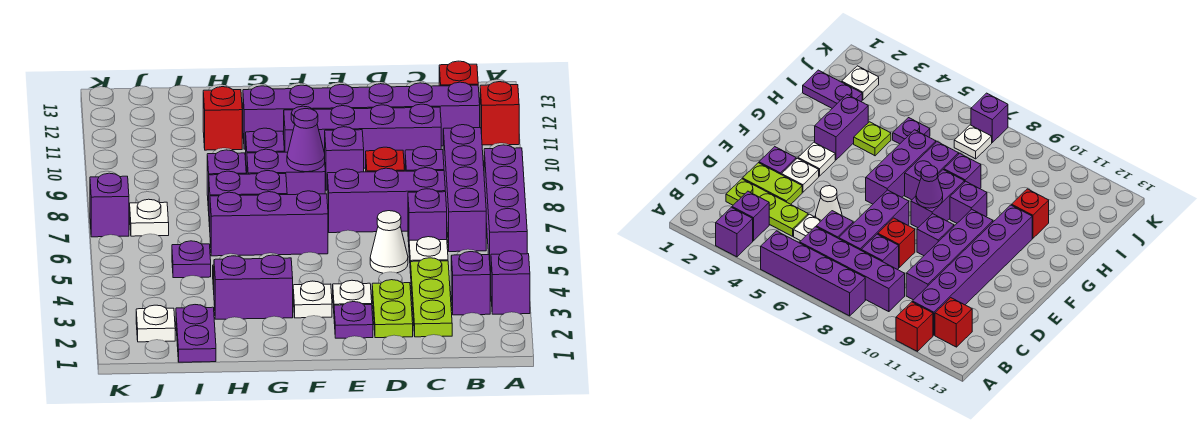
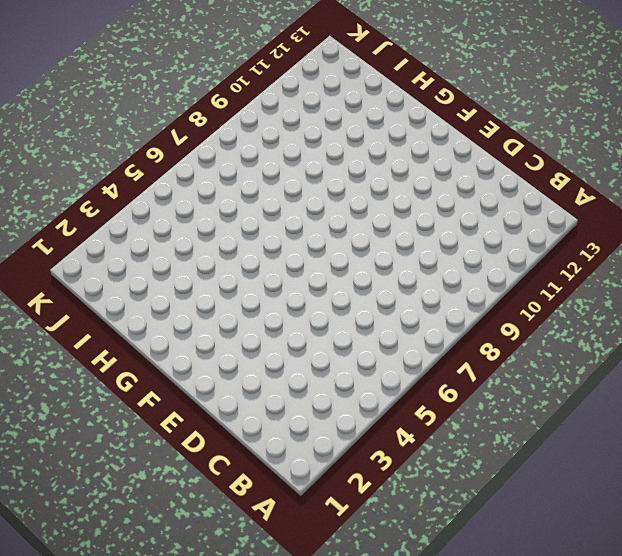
none -> purple 1x1 brick [491,251,530,314]
none -> purple 1x4 brick [484,145,527,272]
none -> red 1x1 brick [480,82,519,145]
none -> purple 1x1 brick [451,252,490,315]

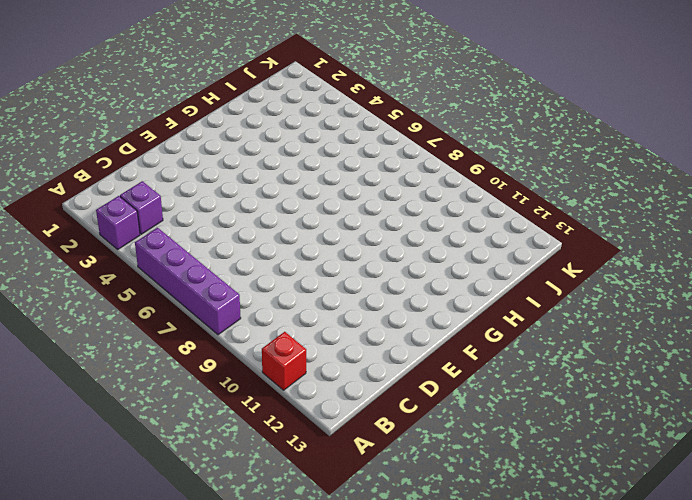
none -> purple 1x4 brick [443,125,486,252]
none -> purple 1x6 brick [243,82,480,149]
none -> red 1x1 brick [439,61,478,86]
none -> lime 1x3 plate [411,258,452,337]

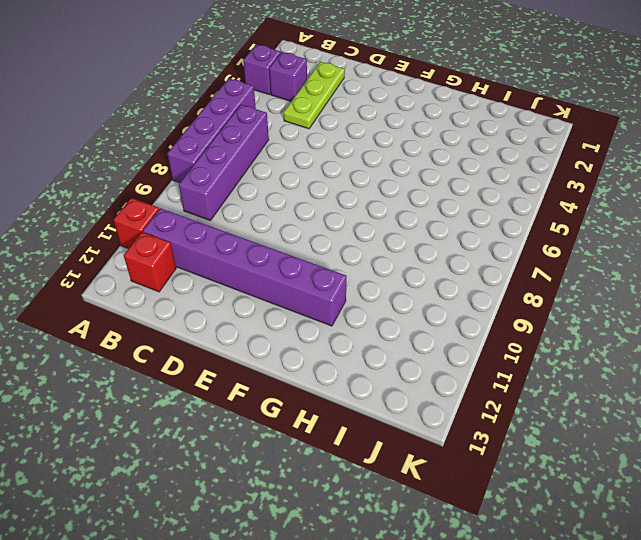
none -> white 1x1 plate [409,237,448,273]
none -> purple 1x1 brick [408,189,447,242]
none -> purple 1x3 brick [327,168,445,233]
none -> purple 1x1 brick [405,146,444,171]

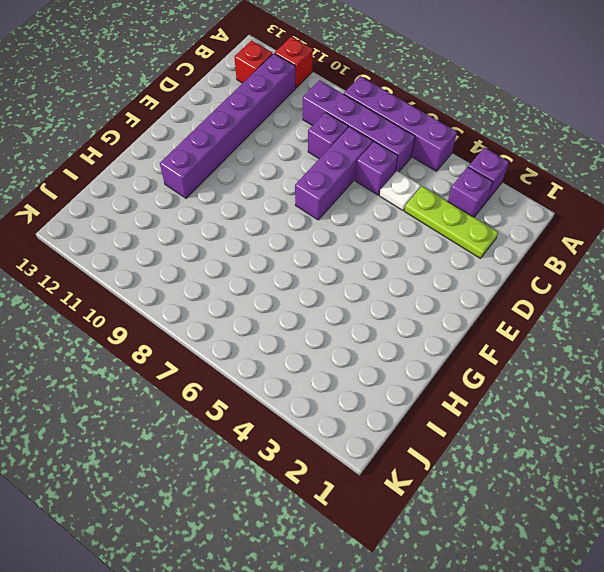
none -> purple 1x4 brick [284,104,441,168]
none -> lime 1x2 plate [372,280,413,338]
none -> white 1x1 cone [370,211,408,273]
none -> red 1x1 brick [366,147,405,172]

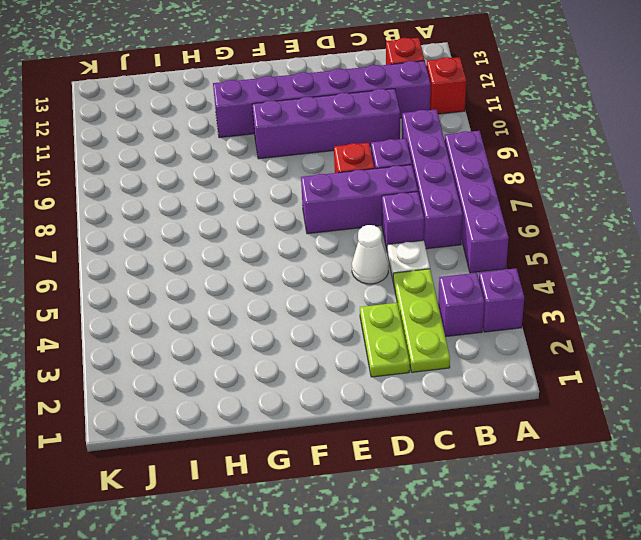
none -> purple 1x1 plate [334,302,373,338]
none -> white 1x1 plate [333,280,372,308]
none -> purple 1x1 brick [325,127,364,190]
none -> white 1x1 plate [293,281,332,318]

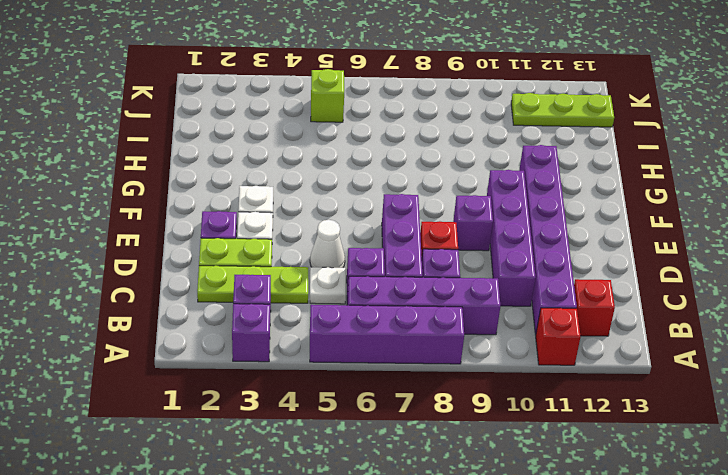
lime 1x1 brick [311,69,344,122] -> none
lime 1x3 plate [511,93,614,127] -> none
none -> purple 1x3 brick [210,191,328,256]
none -> purple 1x2 brick [247,149,325,195]
none -> purple 1x2 brick [214,255,293,319]
none -> purple 1x2 brick [209,171,287,227]

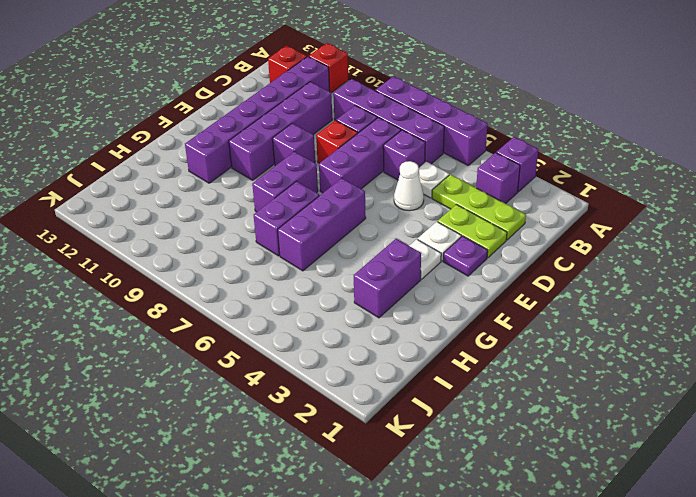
none -> purple 1x1 brick [246,128,285,174]
none -> lime 1x1 plate [854,122,891,156]
none -> purple 1x1 brick [207,150,246,211]
none -> red 1x1 brick [203,87,242,150]

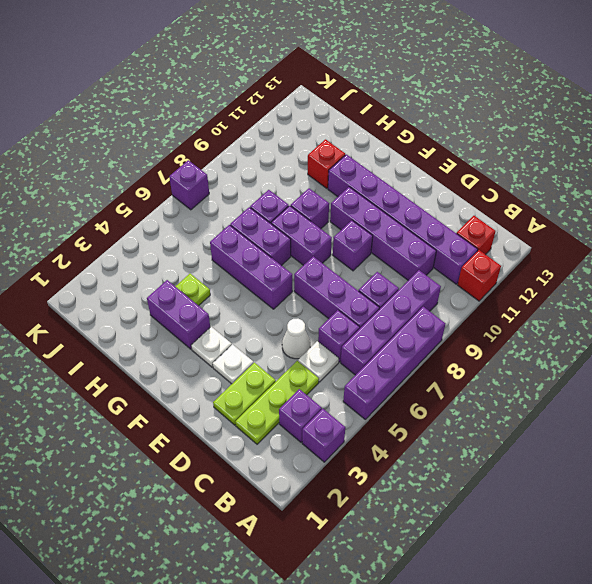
none -> red 1x1 brick [366,147,405,172]
none -> purple 1x1 plate [334,302,373,338]
none -> purple 1x2 plate [176,305,216,362]
none -> purple 1x1 plate [172,241,211,278]

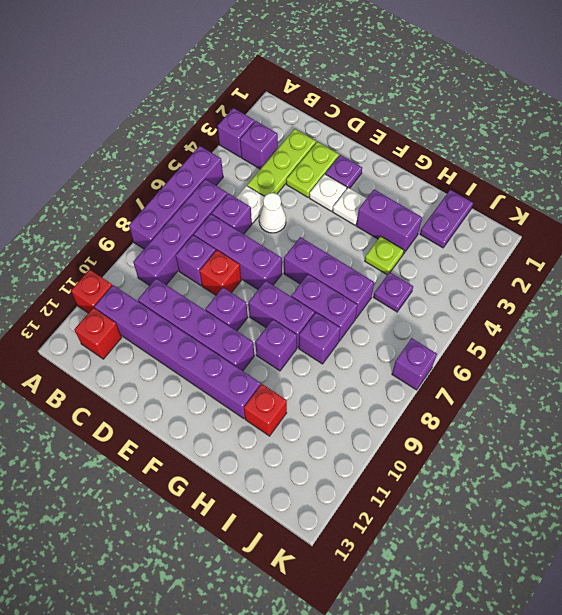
none -> white 1x1 plate [136,305,175,342]
none -> white 1x1 plate [130,199,169,236]
none -> purple 1x1 cone [287,109,325,172]

